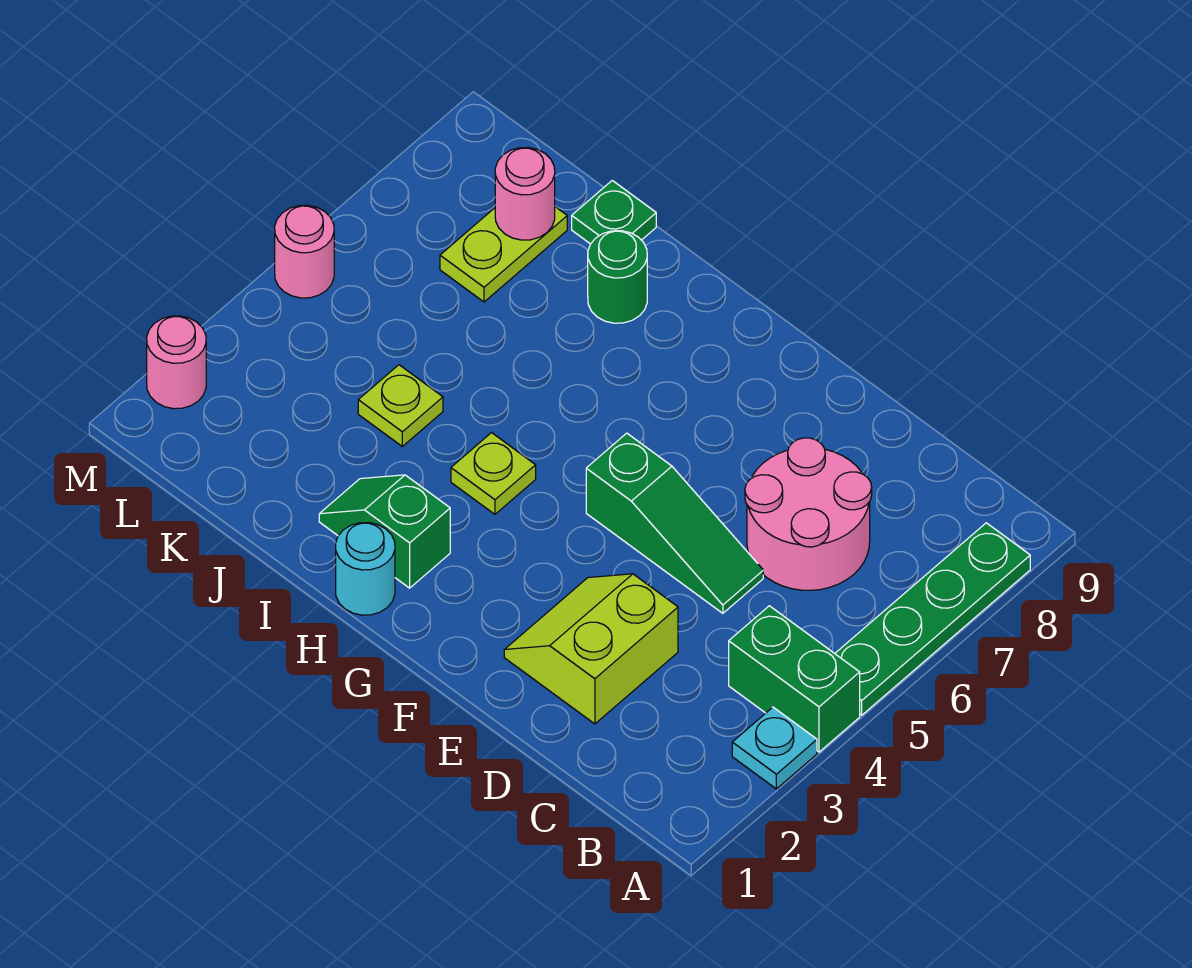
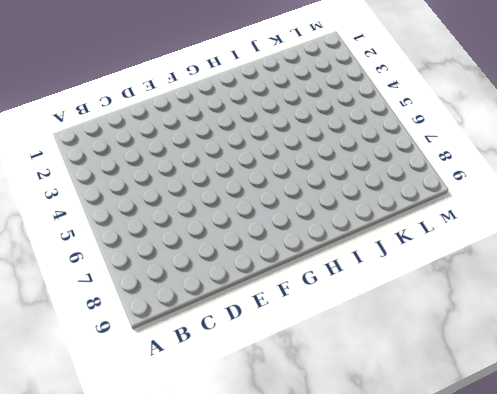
none -> cyan 1x1 plate [732,707,817,789]
none -> green 1x2 brick [729,606,860,752]
none -> green 1x4 plate [835,523,1030,715]

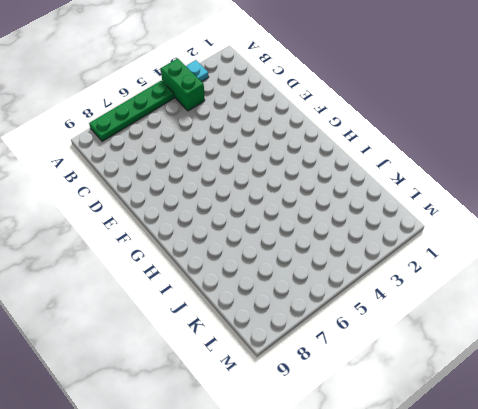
none -> pink 2x2 round brick [745,438,872,590]
none -> lime 2x2 slope [504,574,678,724]
none -> green 1x3 slope [586,433,763,613]

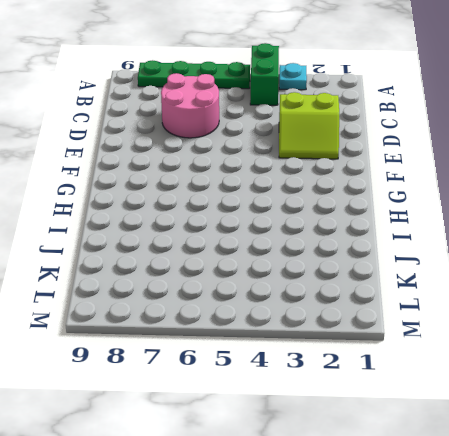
none -> green 1x3 slope [586,433,763,613]
none -> cyan 1x1 round brick [336,523,395,615]
none -> green 1x2 slope [319,475,450,588]

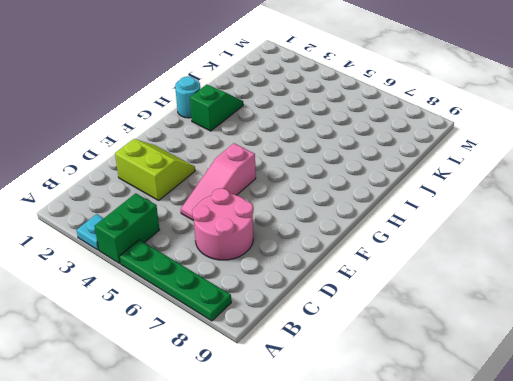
pink 1x3 slope [181,143,256,221] -> green 1x3 slope [586,433,763,613]
none -> lime 1x1 plate [451,433,536,514]
none -> green 1x1 round brick [588,231,647,323]
none -> lime 1x1 plate [358,365,443,446]

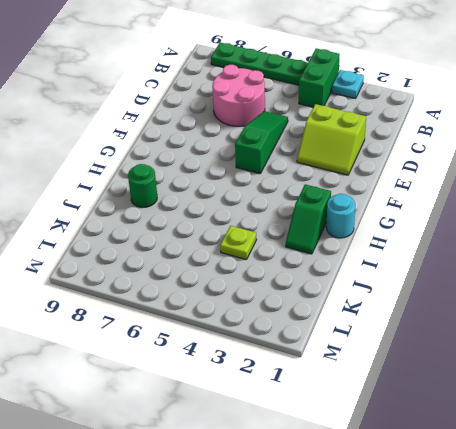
none -> lime 1x1 plate [451,433,536,514]
none -> green 1x1 plate [572,181,656,244]
none -> lime 1x2 plate [440,207,567,302]

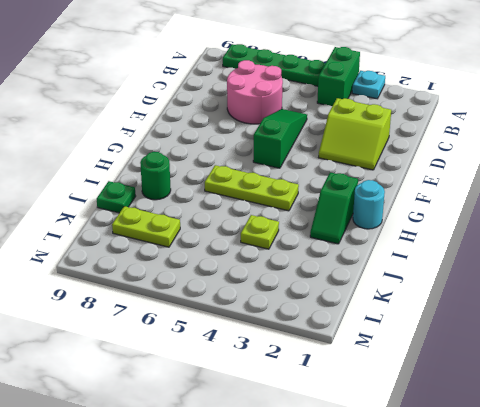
lime 1x3 plate [205,165,299,211] -> lime 1x1 plate [451,433,536,514]
none -> pink 1x1 round brick [147,316,206,409]
none -> pink 1x1 round brick [275,205,334,298]
none -> pink 1x1 round brick [495,147,555,240]

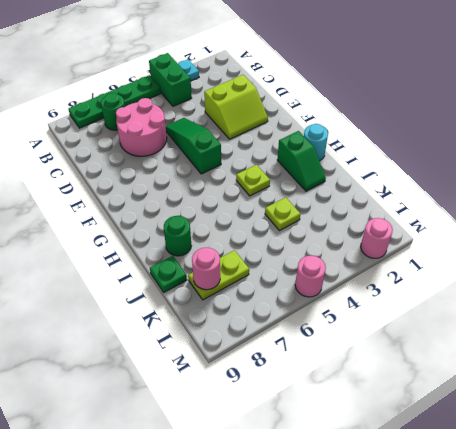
green 1x1 round brick [101,93,125,130] -> none

